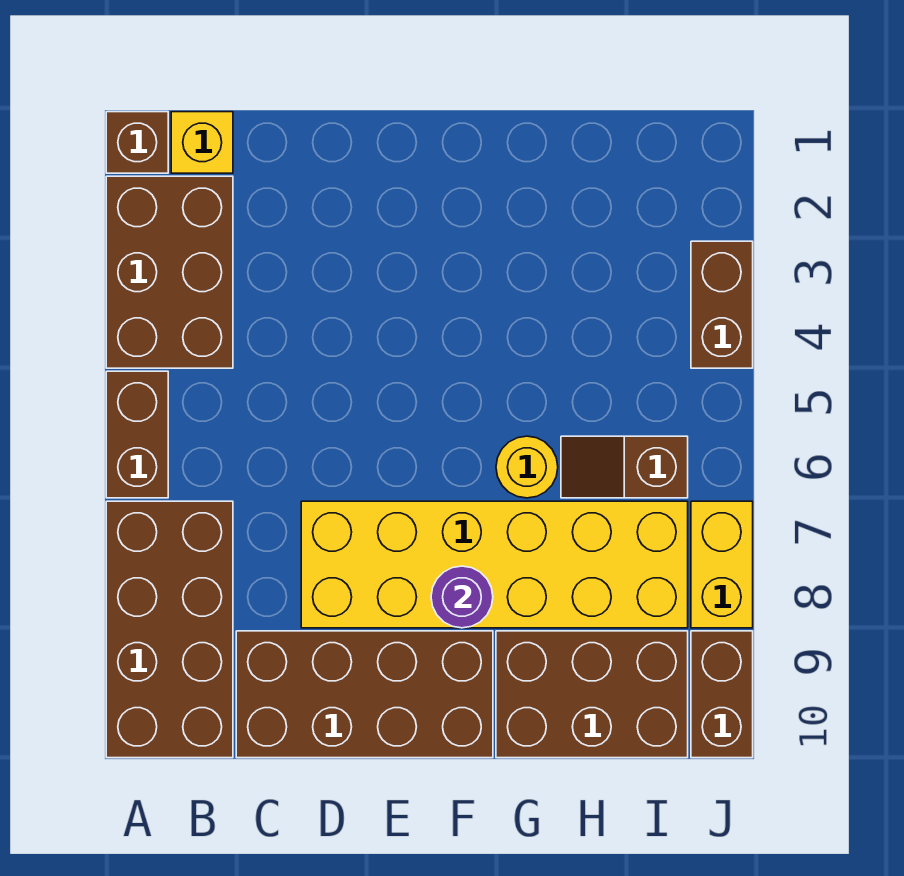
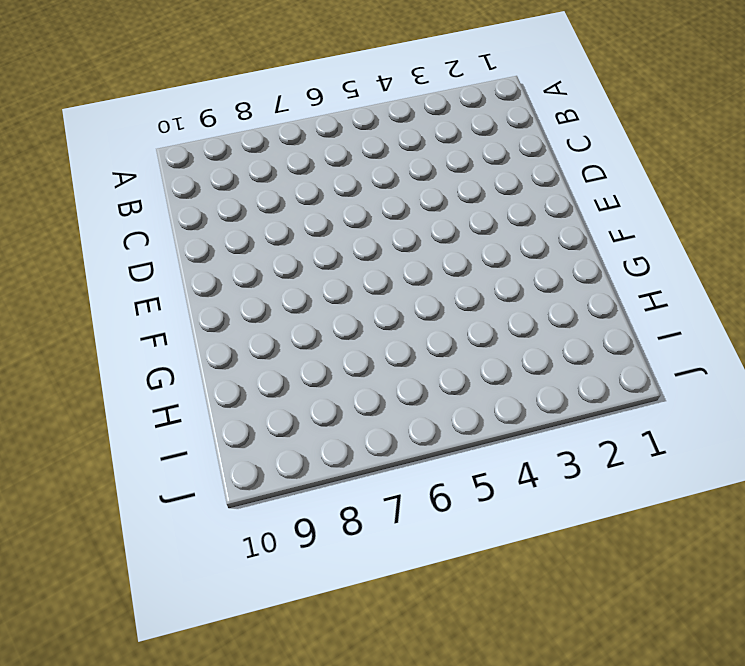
none -> brown 1x1 brick [106,112,168,173]
none -> brown 2x3 brick [106,176,233,368]
none -> brown 1x2 brick [106,371,168,498]

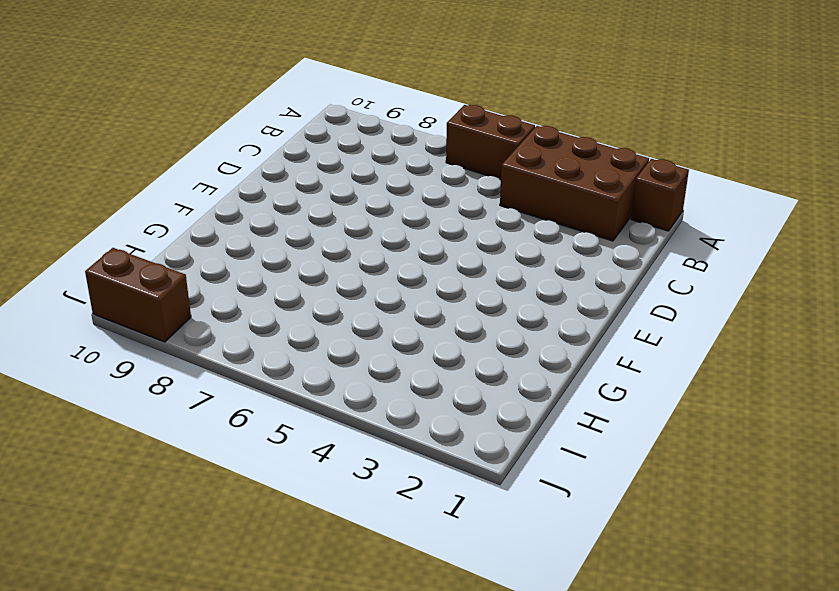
none -> brown 2x4 brick [106,501,233,758]
none -> yellow 1x1 brick [171,112,233,173]
none -> brown 2x4 brick [236,631,493,758]

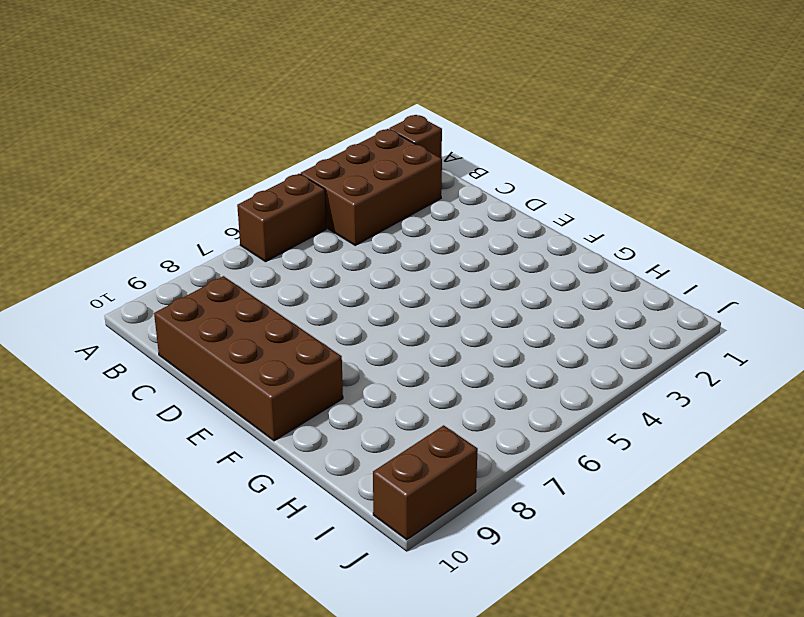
none -> brown 2x4 brick [106,501,233,758]
none -> yellow 1x1 brick [171,112,233,173]
none -> yellow 2x6 brick [301,501,688,628]

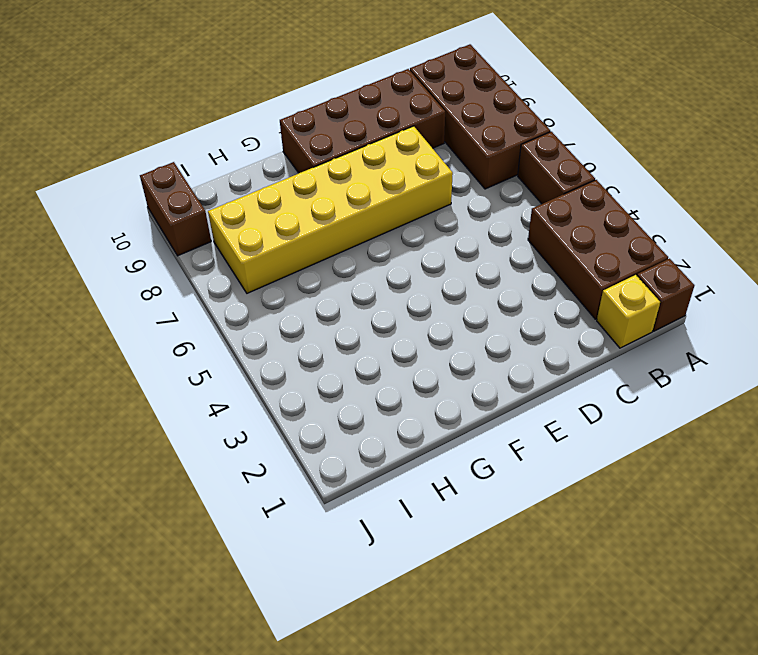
none -> yellow 1x1 round brick [496,436,558,498]
none -> brown 2x3 brick [496,631,688,758]
none -> brown 1x2 slope [561,436,688,498]

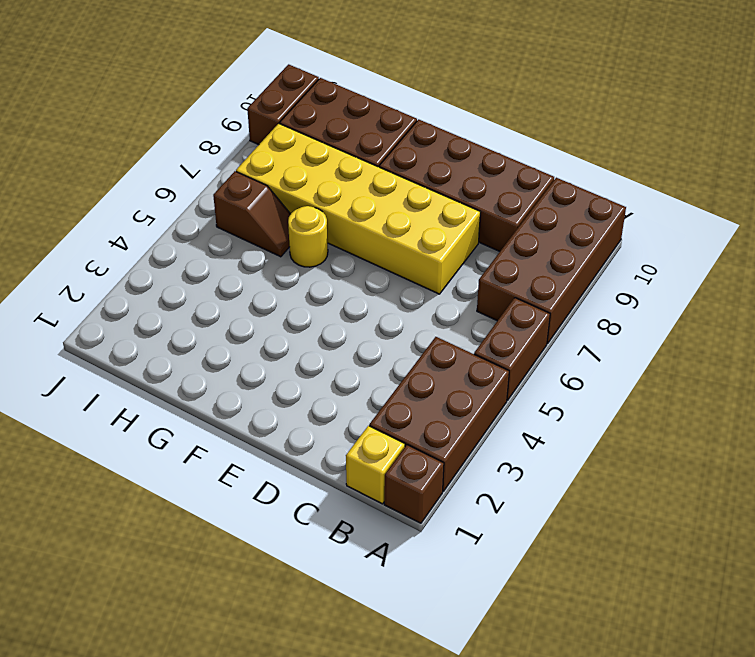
none -> brown 1x2 brick [691,241,753,368]
none -> yellow 1x2 brick [691,501,753,628]
none -> purple 1x1 round brick [431,566,493,628]

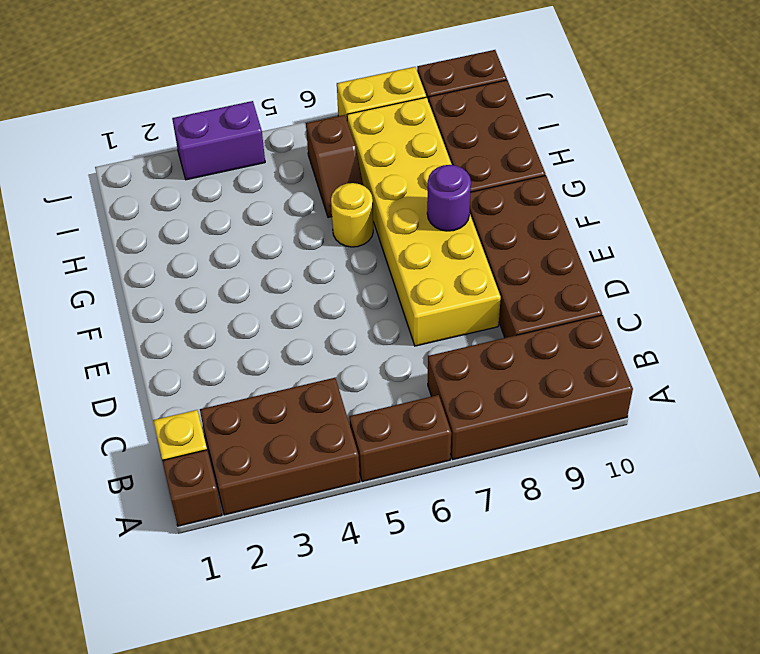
purple 1x2 brick [172,101,265,180] -> brown 1x2 brick [691,241,753,368]

